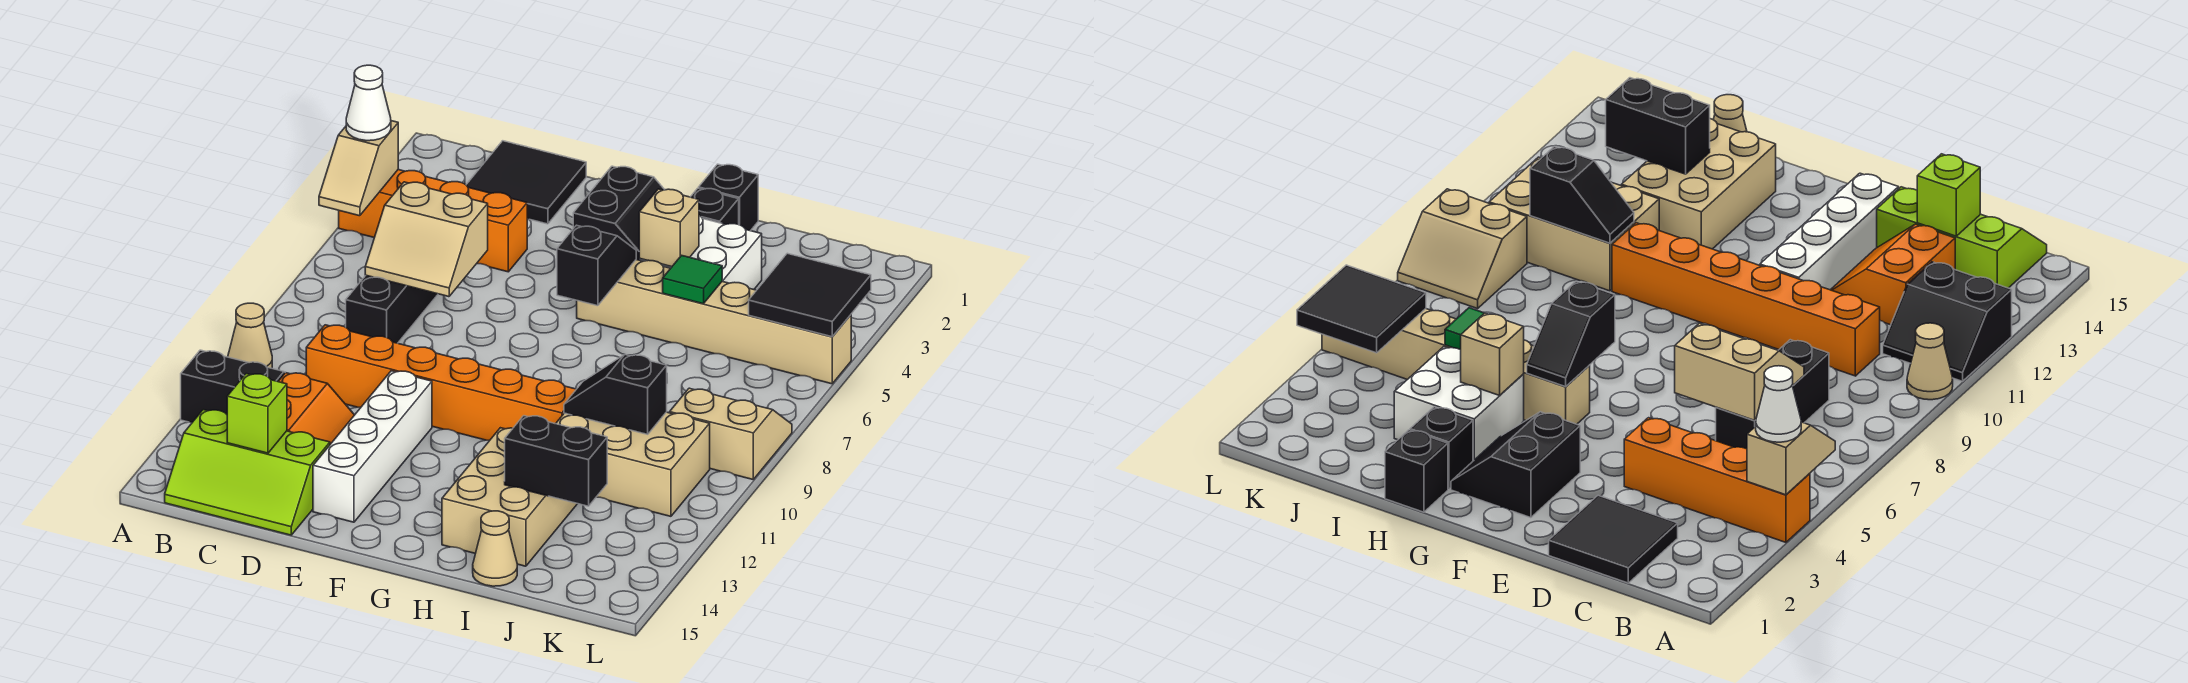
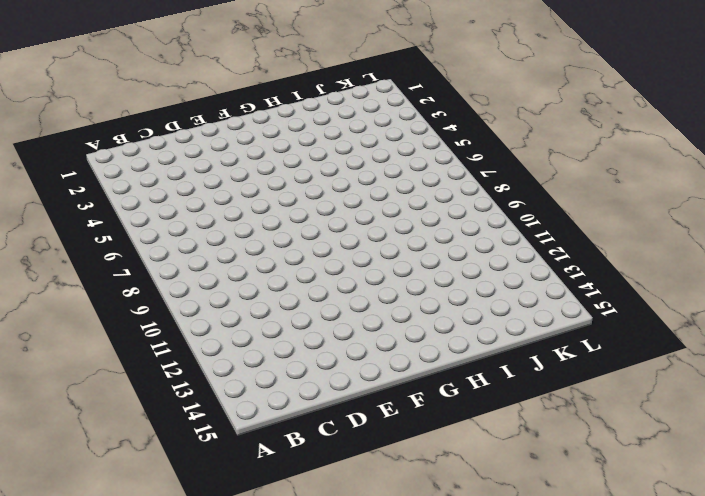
none -> orange 1x4 brick [339,170,527,272]
none -> tan 1x1 cone [228,303,272,368]
none -> black 2x2 slope [181,350,285,422]

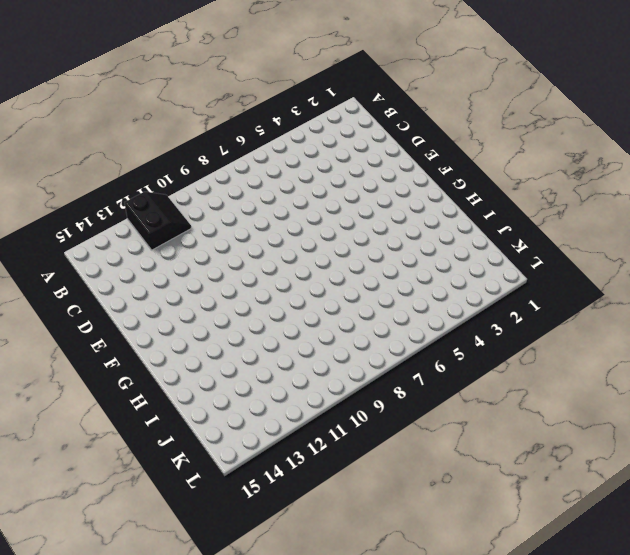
none -> orange 1x4 brick [339,170,527,272]
none -> tan 1x1 cone [228,303,272,368]
none -> lime 2x3 slope [165,410,330,535]

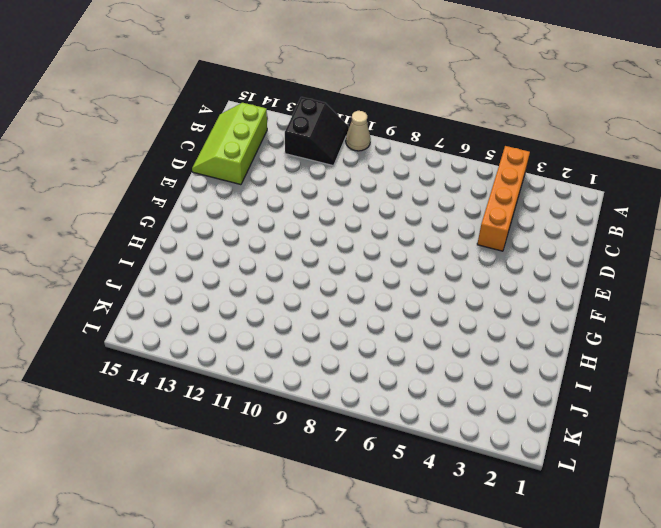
none -> black 2x2 tile [466,141,586,224]
none -> black 1x3 brick [346,276,438,343]
none -> orange 1x6 brick [306,325,576,440]

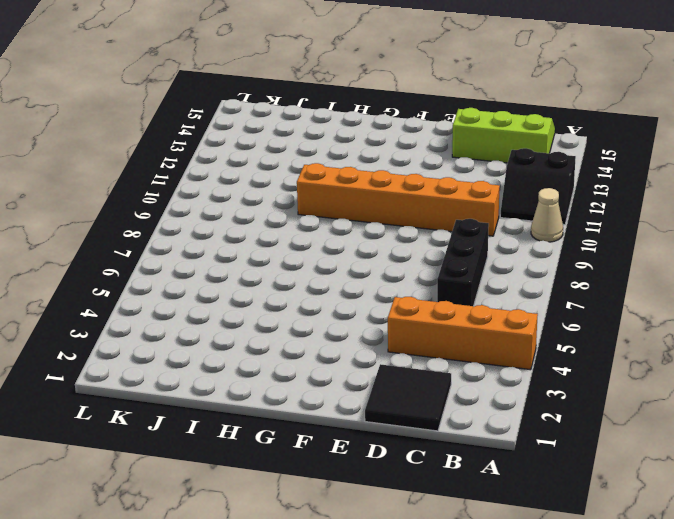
none -> orange 2x2 slope [278,373,354,444]
none -> white 1x4 brick [313,371,432,522]
none -> black 2x2 slope [573,166,665,260]

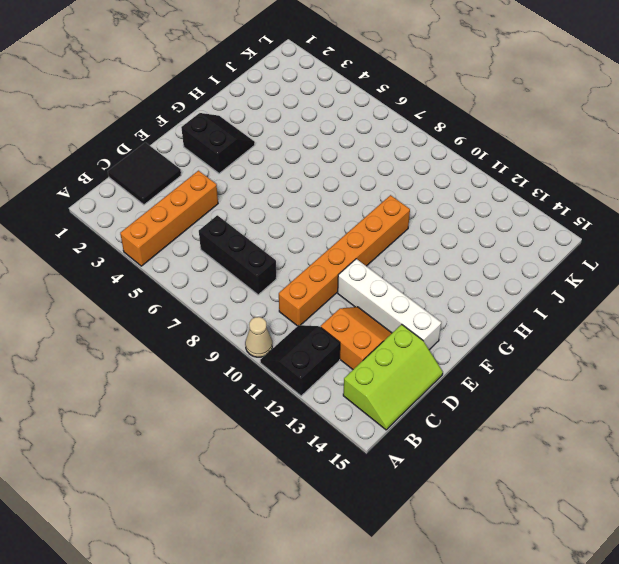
none -> tan 1x6 brick [577,260,851,384]
none -> black 1x1 brick [699,164,758,231]
none -> black 1x1 brick [691,188,739,224]

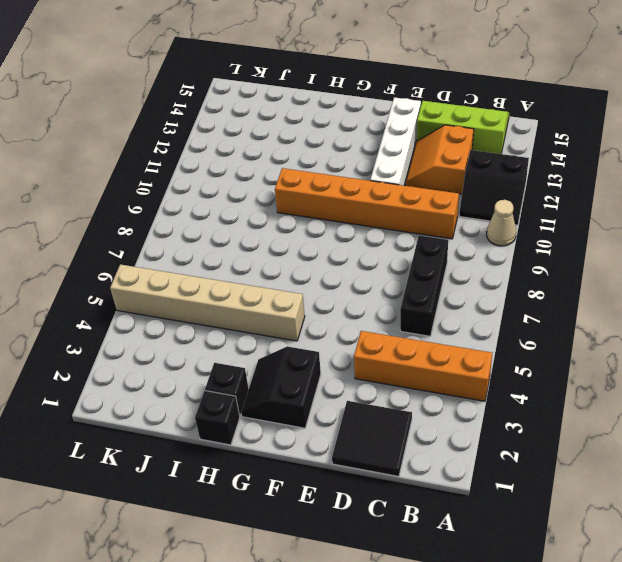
none -> white 2x2 brick [639,215,762,289]
none -> tan 2x3 brick [442,428,577,566]
none -> tan 2x3 brick [556,412,710,516]

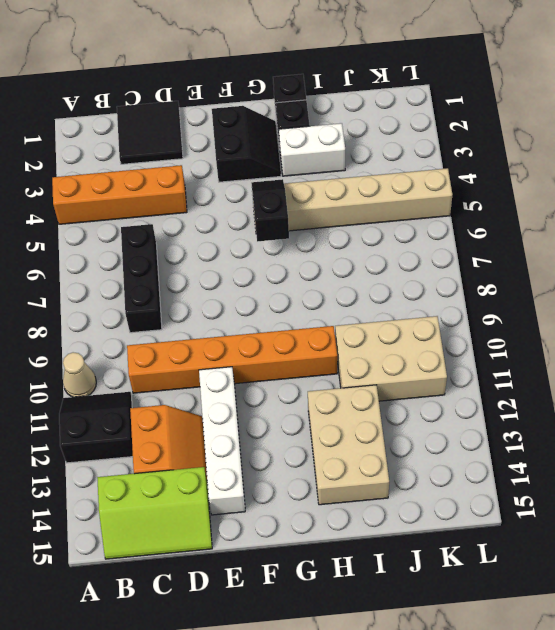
white 1x2 brick [279,123,345,176] -> white 2x2 brick [639,215,762,289]
none -> tan 1x1 cone [473,511,517,586]
none -> tan 2x2 slope [670,388,792,479]
none -> tan 1x2 slope [319,121,398,216]

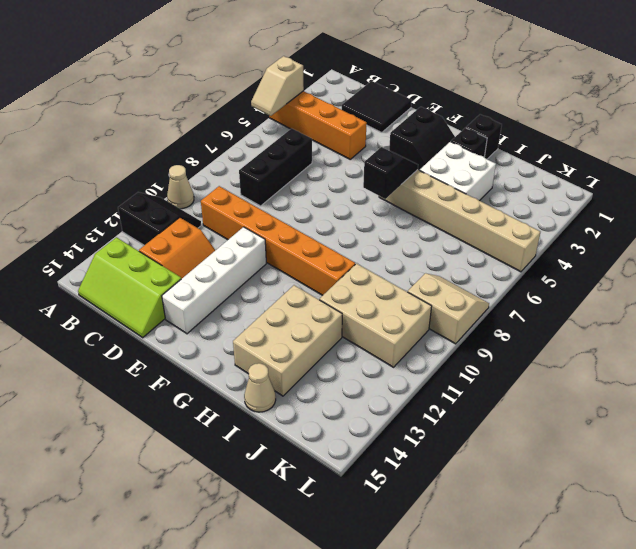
none -> tan 2x2 slope [365,182,488,297]
none -> lime 1x1 brick [227,374,287,453]
none -> tan 1x1 brick [639,189,699,267]

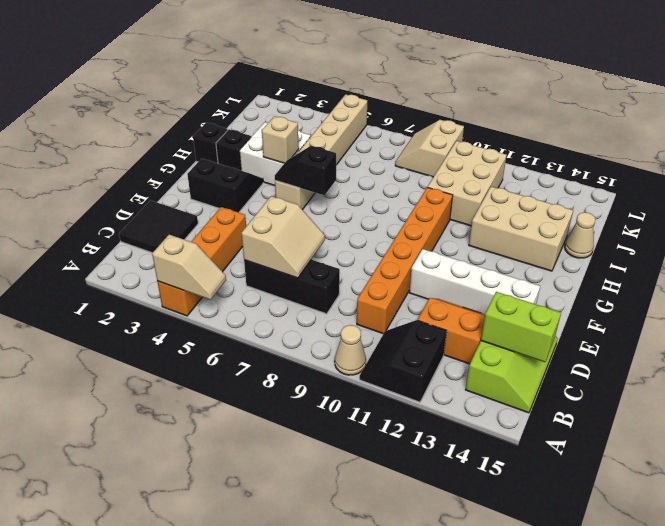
lime 1x2 brick [481,292,561,362] -> lime 1x1 brick [227,374,287,453]
none -> green 1x1 tile [663,255,722,304]
none -> black 1x2 slope [564,354,667,434]
none -> black 1x2 brick [505,416,607,506]

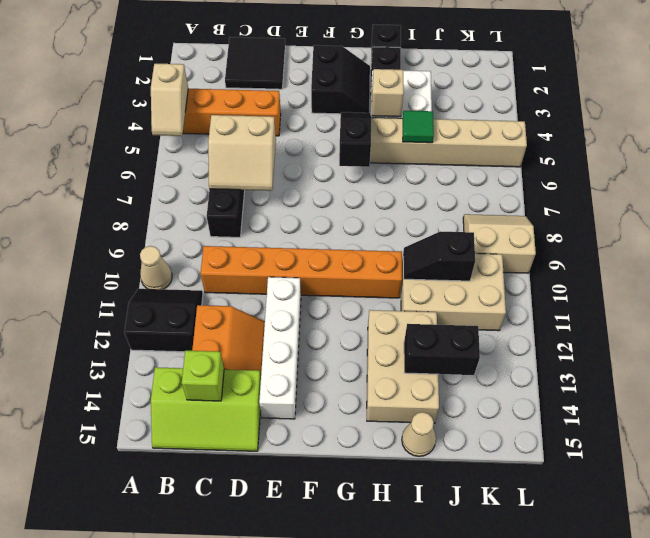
none -> black 2x2 tile [749,253,871,337]
none -> white 1x1 cone [346,65,391,141]

